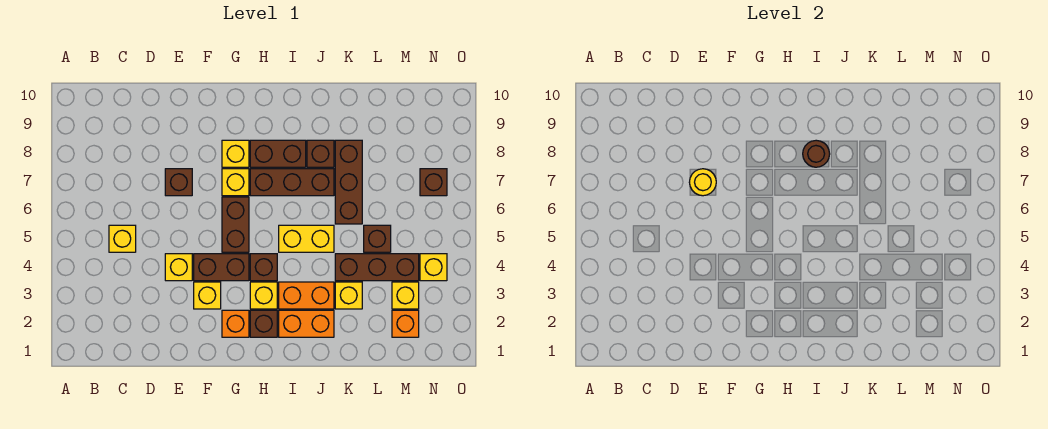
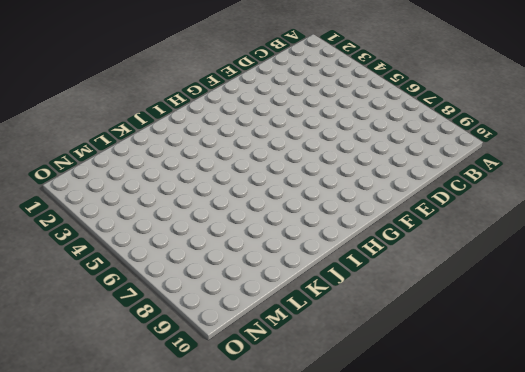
none -> yellow 1x1 brick [109,225,136,252]
none -> yellow 1x1 brick [165,254,192,281]
none -> brown 1x1 brick [165,169,192,196]

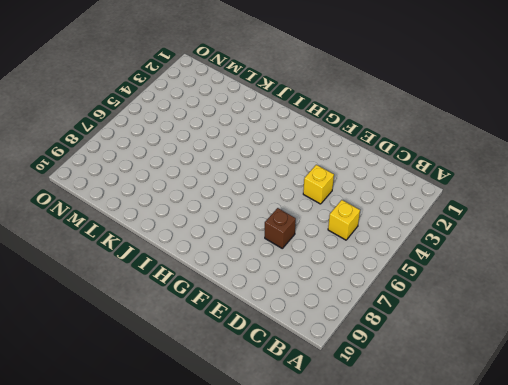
none -> yellow 1x1 brick [194,282,221,309]
none -> brown 1x2 brick [194,254,249,281]
none -> orange 1x1 brick [222,310,249,337]

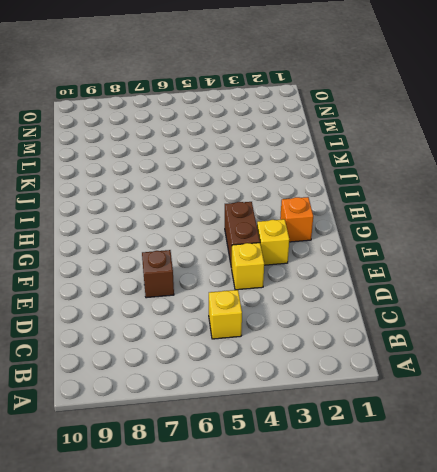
none -> brown 1x2 brick [222,197,249,252]
none -> yellow 1x1 brick [222,169,249,196]
none -> yellow 1x1 brick [222,140,249,167]

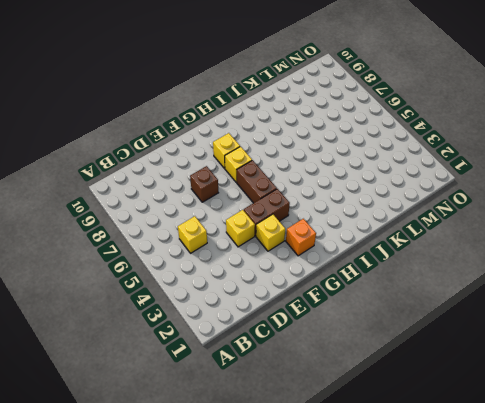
none -> brown 1x1 brick [250,310,277,337]
none -> yellow 1x1 brick [250,282,277,309]
none -> brown 1x1 brick [250,254,277,281]

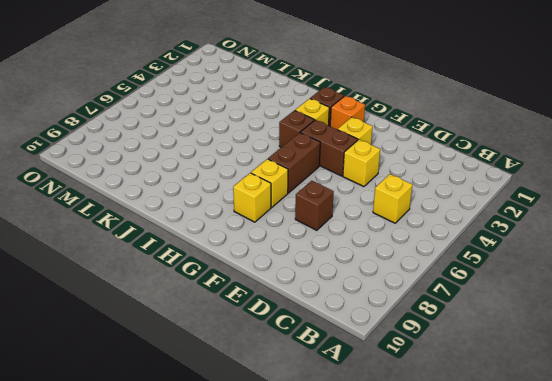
none -> brown 1x3 brick [250,169,334,196]
none -> brown 1x2 brick [250,140,306,167]
none -> orange 1x2 brick [279,310,334,337]

